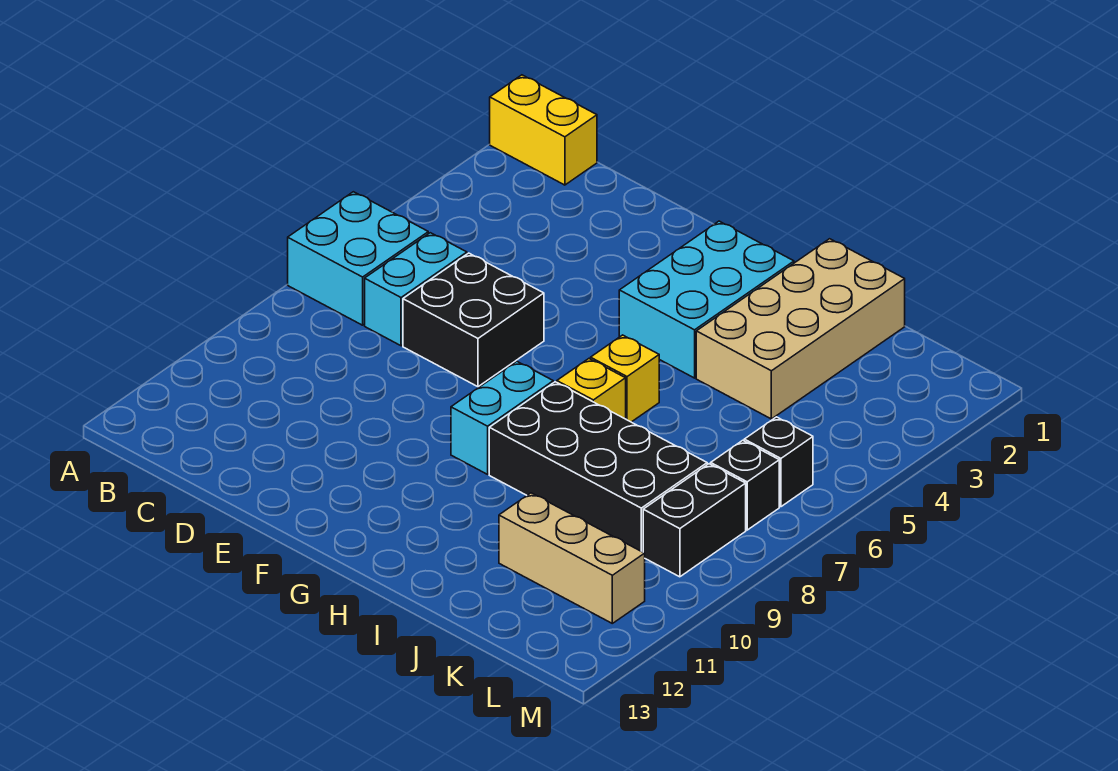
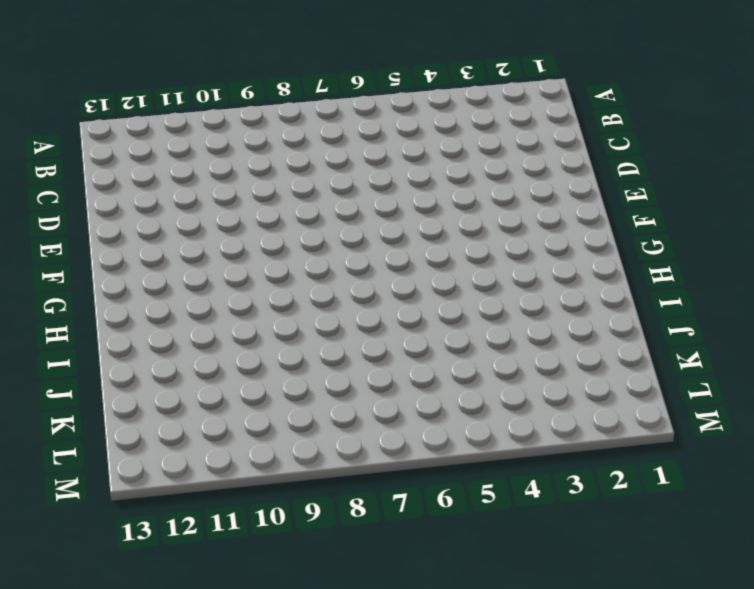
none -> yellow 1x2 brick [490,75,597,185]
none -> cyan 2x2 brick [288,192,428,325]
none -> cyan 1x2 brick [365,233,467,346]

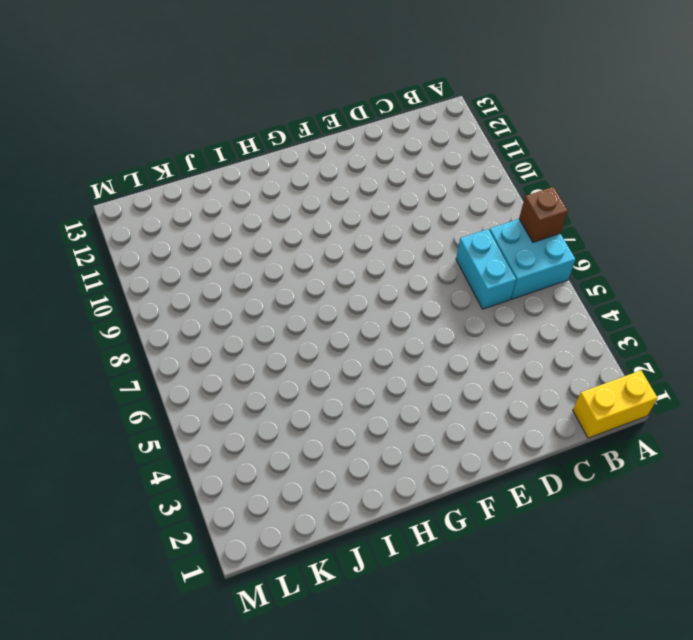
brown 1x1 brick [519,187,568,242] -> none
none -> black 2x2 brick [403,253,544,387]
none -> cyan 2x3 brick [619,221,794,378]
none -> cyan 1x2 brick [451,361,553,474]

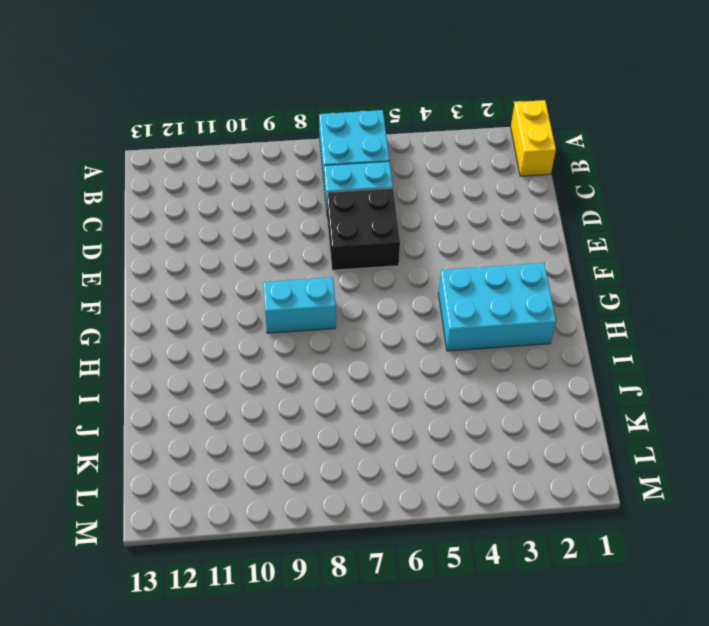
none -> yellow 1x1 brick [591,335,659,422]
none -> yellow 1x1 brick [557,359,626,419]
none -> black 2x4 brick [489,382,707,552]

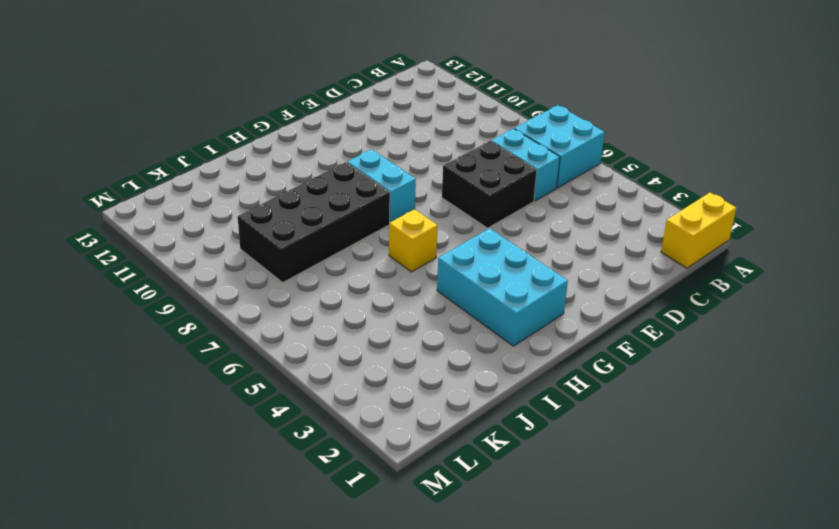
none -> yellow 1x1 brick [557,359,626,419]
none -> tan 2x4 brick [696,239,905,419]
none -> tan 1x3 brick [499,493,645,623]

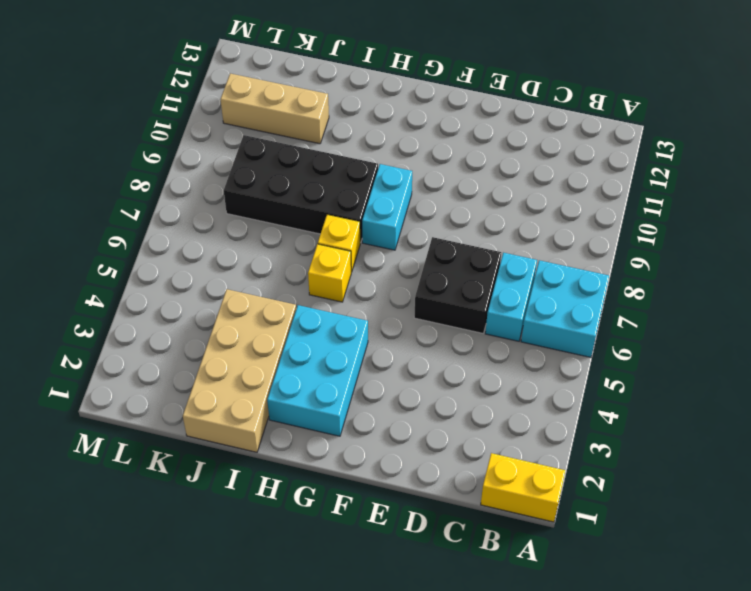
none -> black 1x1 brick [744,417,813,507]
none -> black 1x1 brick [711,440,779,530]
none -> black 1x2 brick [643,464,746,577]

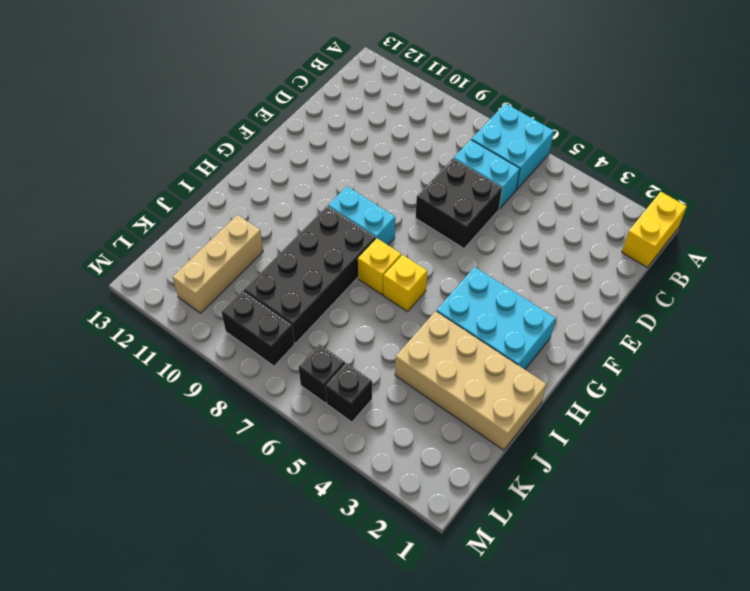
black 1x1 brick [325,363,372,422] -> black 1x1 brick moved to [711,440,779,530]

